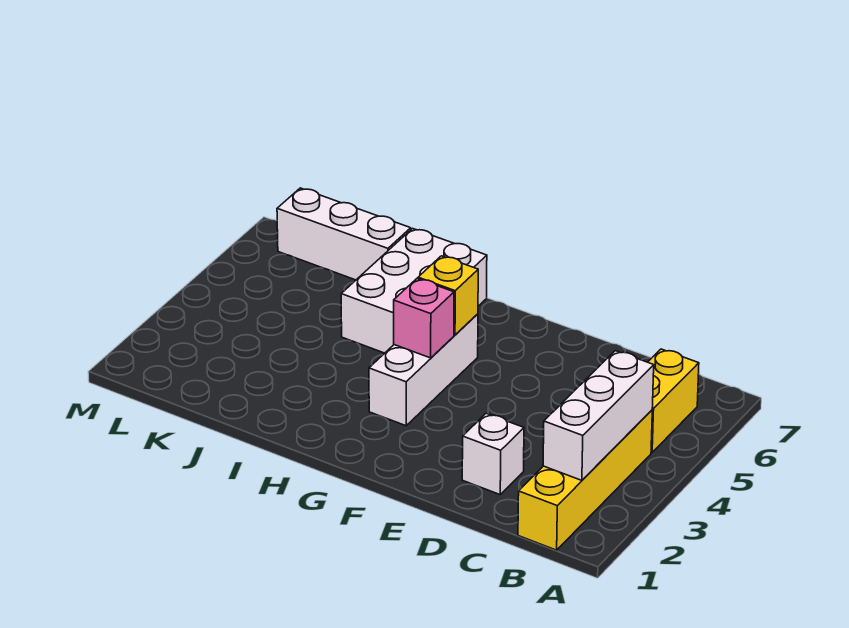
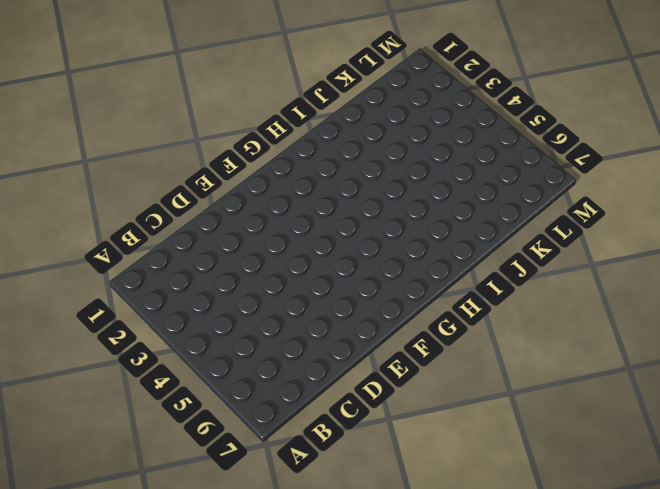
none -> yellow 1x4 brick [518,410,652,550]
none -> yellow 1x2 brick [648,349,699,452]

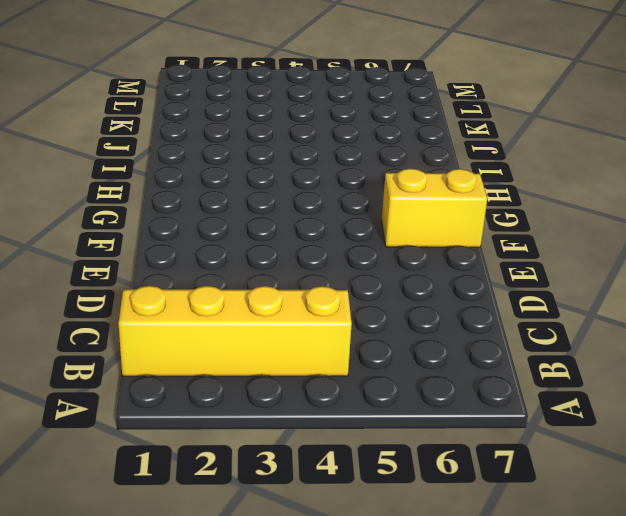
yellow 1x2 brick [382,169,487,247] -> yellow 1x2 brick moved to [648,349,699,452]
none -> white 1x1 brick [462,413,524,494]
none -> white 1x3 brick [369,314,478,426]

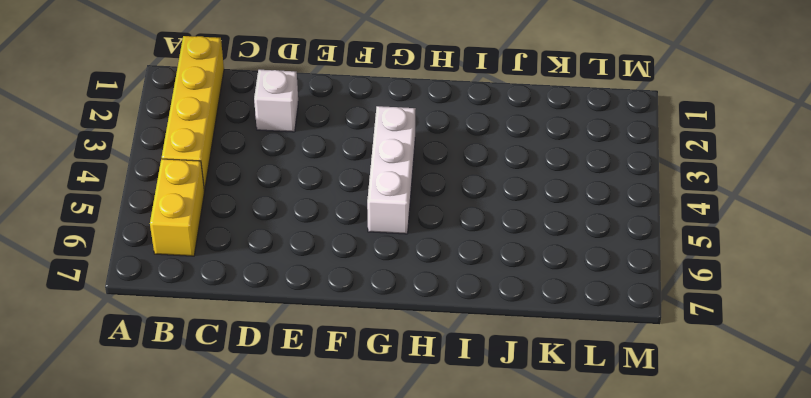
none -> white 2x3 brick [341,229,487,353]
none -> white 1x3 brick [277,188,411,280]

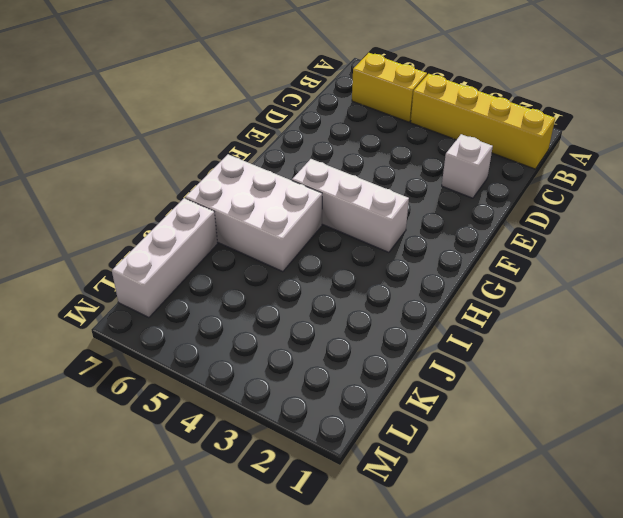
none -> white 1x3 brick [543,351,654,480]
none -> pink 1x1 brick [394,279,454,358]

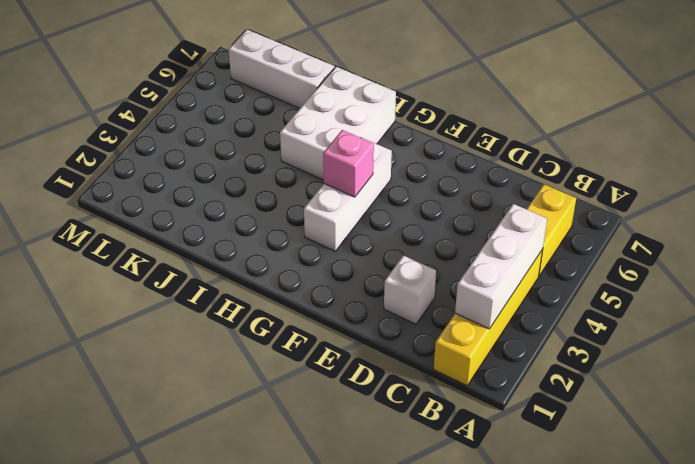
none -> yellow 1x1 brick [418,256,478,335]

